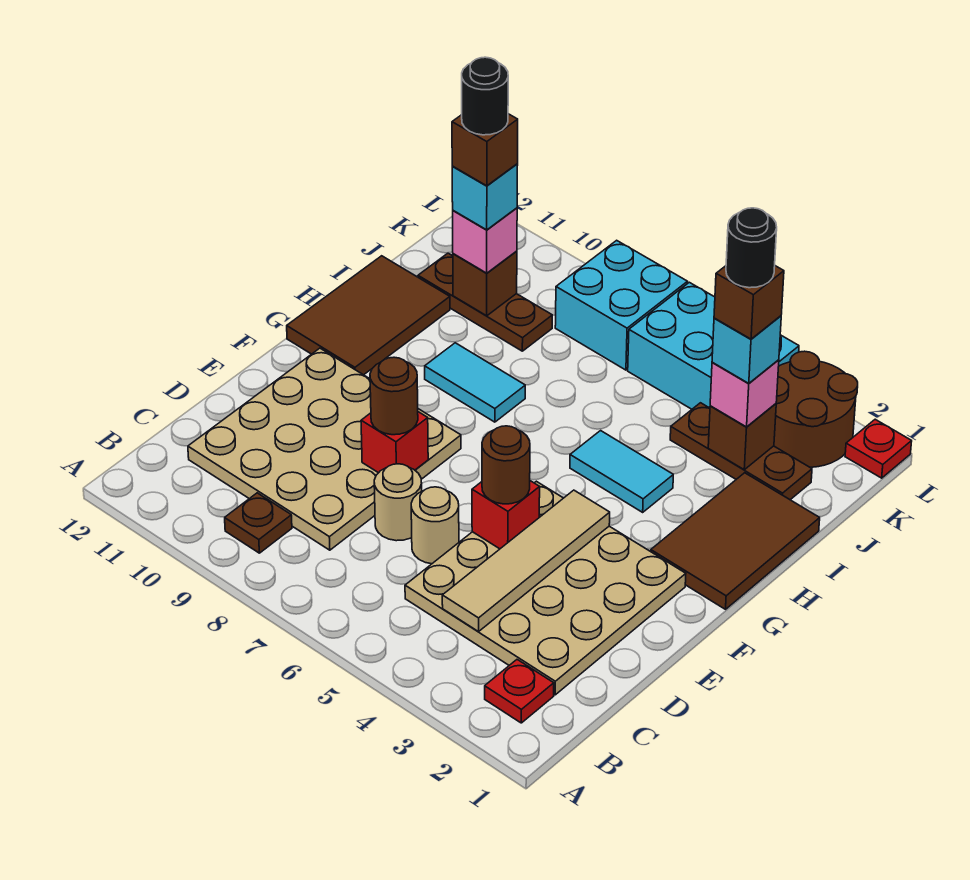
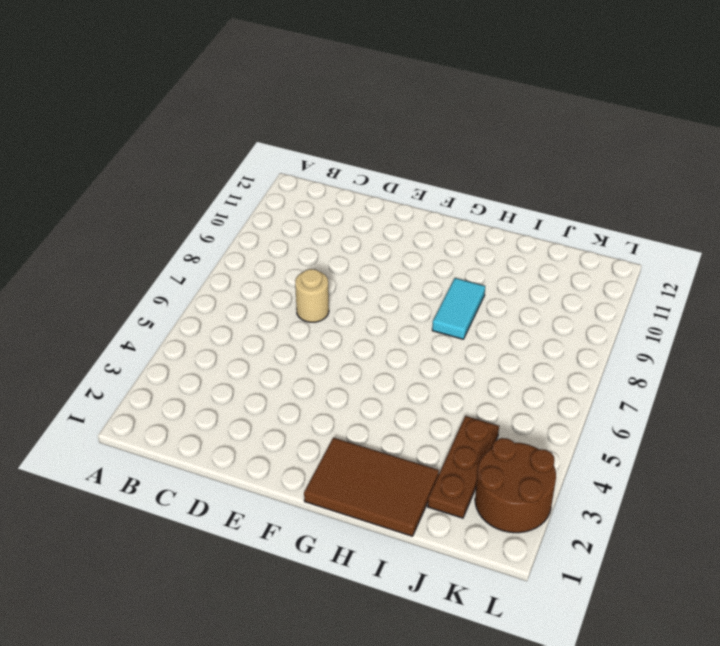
none -> red 1x1 plate [485,660,554,723]
none -> brown 1x1 plate [225,493,292,553]
none -> tan 4x4 plate [405,481,686,695]
none -> tan 4x4 plate [188,348,461,550]

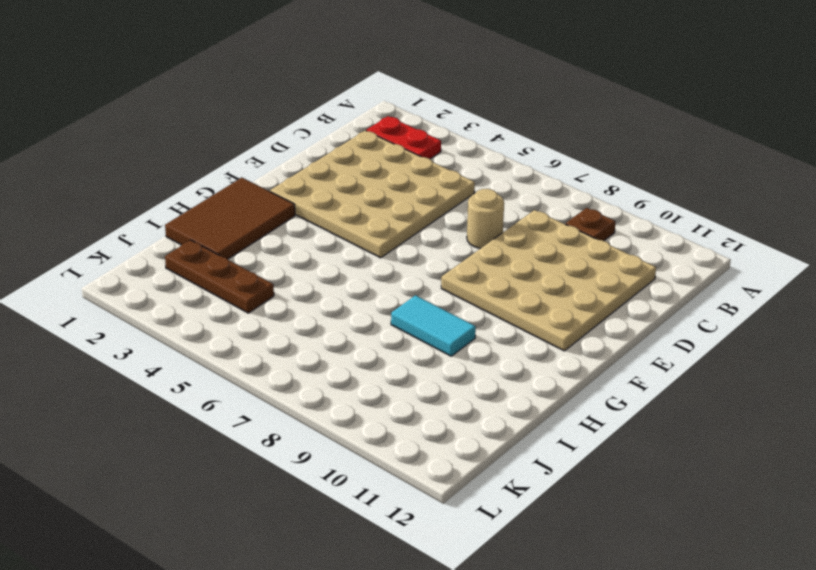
red 1x2 plate [366,116,441,159] -> red 1x1 plate [485,660,554,723]
none -> tan 1x1 round brick [411,487,459,564]
none -> brown 2x3 tile [287,256,450,375]
none -> cyan 1x2 tile [570,431,673,512]
none -> brown 1x3 plate [418,253,552,351]

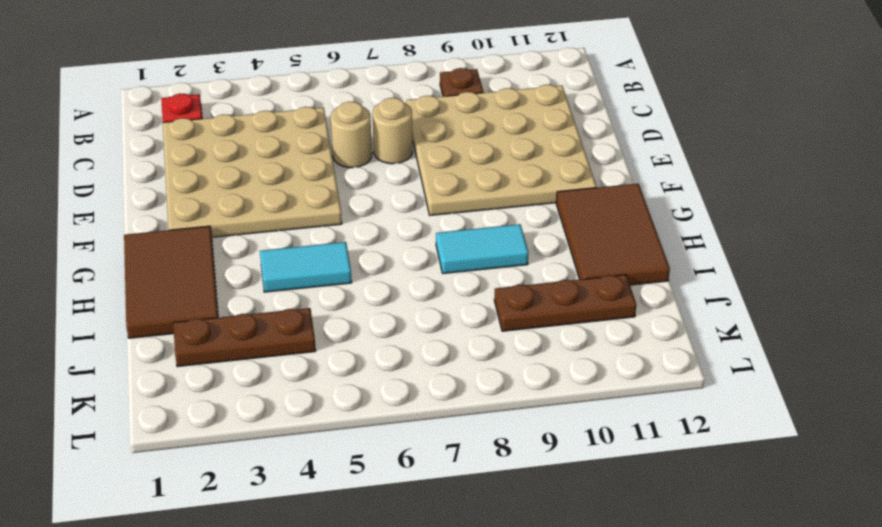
none -> brown 2x2 round brick [774,351,858,467]
none -> cyan 2x3 brick [628,282,799,409]
none -> cyan 2x2 brick [555,240,688,370]
none -> red 1x1 plate [845,419,912,478]

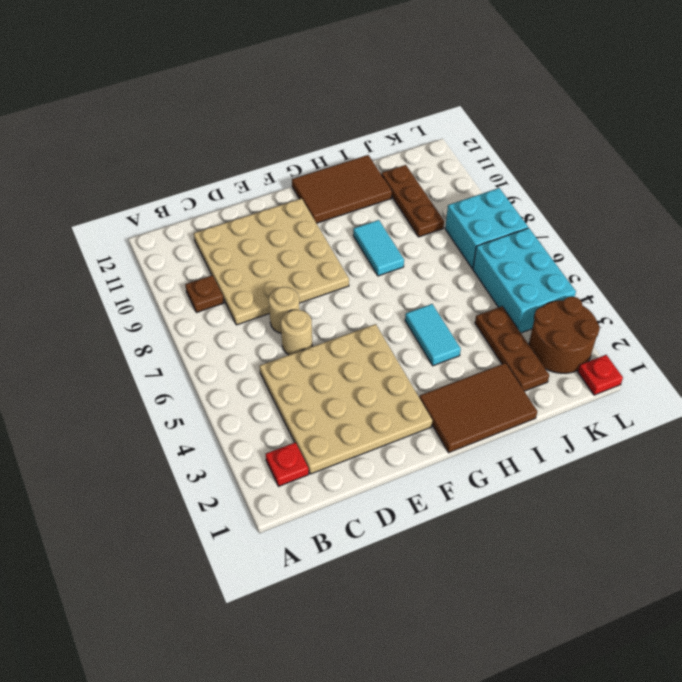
none -> tan 1x4 tile [442,490,610,632]
none -> red 1x1 brick [472,481,540,549]
none -> red 1x1 brick [361,412,428,473]
none -> brown 1x1 brick [708,404,776,470]

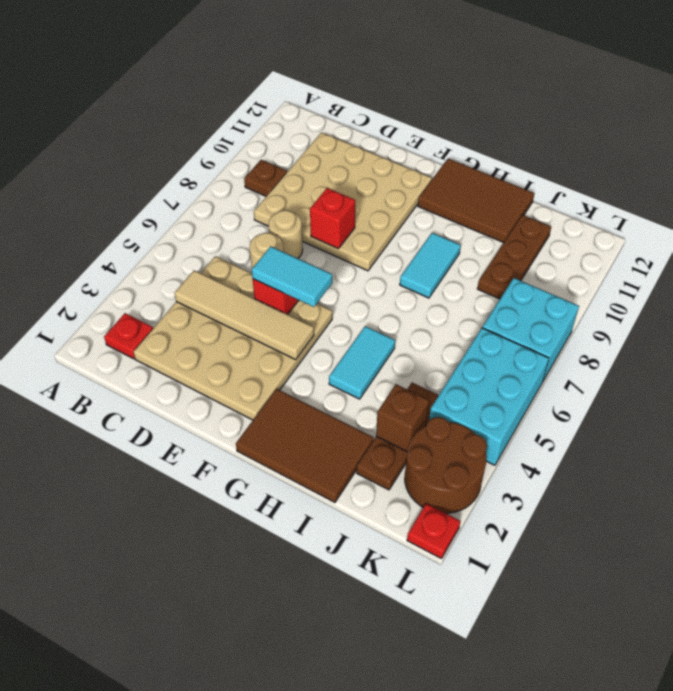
cyan 1x2 tile [252,246,332,307] -> brown 1x1 round brick [482,426,530,504]
none -> brown 1x1 brick [453,251,517,316]
none -> brown 1x1 round brick [370,357,418,435]
none -> pink 1x1 brick [710,360,779,427]
none -> pink 1x1 brick [453,208,517,273]

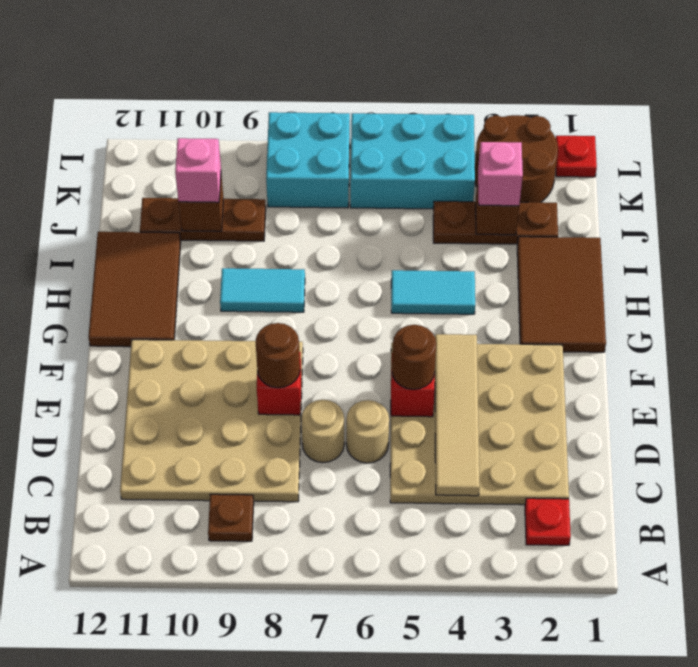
none -> cyan 1x1 brick [712,316,781,383]
none -> cyan 1x1 brick [452,164,518,230]
none -> brown 1x1 brick [714,266,784,339]
none -> brown 1x1 brick [452,114,518,186]

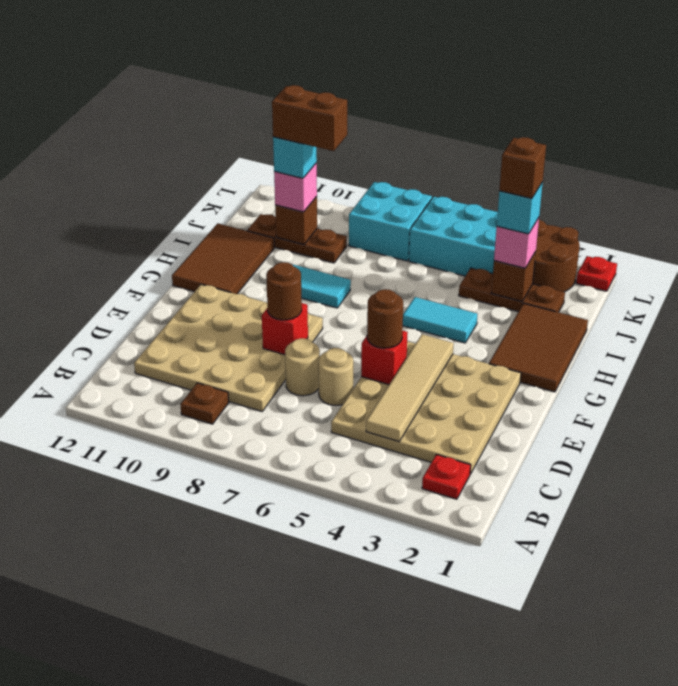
brown 1x2 brick [272,85,347,151] -> brown 1x1 brick [452,114,518,186]
none -> black 1x1 round brick [726,208,777,288]
none -> black 1x1 round brick [462,57,508,135]

